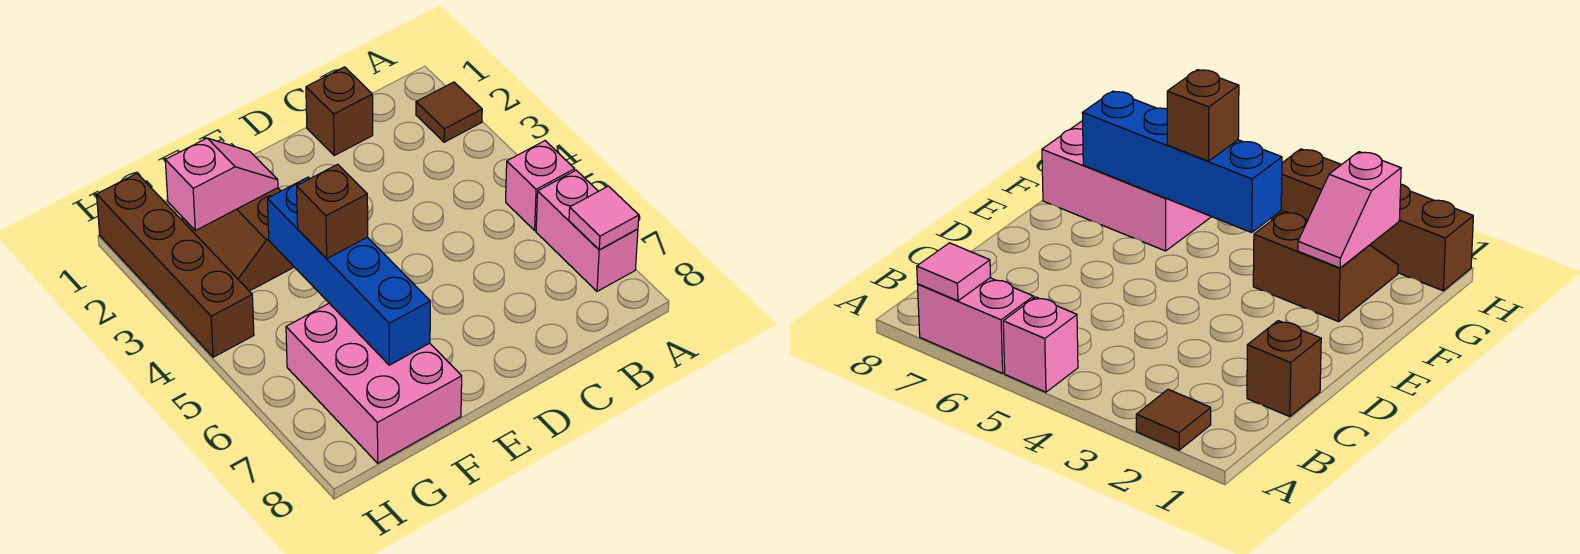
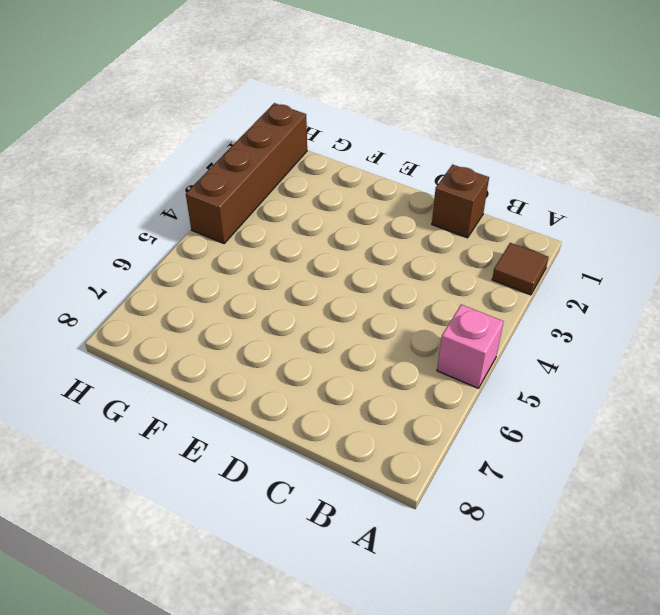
none -> pink 1x2 brick [536,170,638,291]
none -> brown 2x2 slope [182,188,294,291]

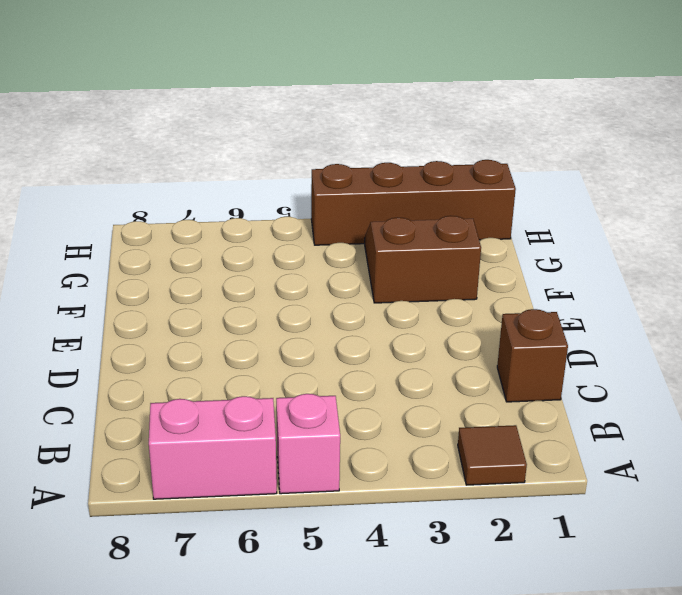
none -> pink 2x3 brick [286,303,462,463]
none -> pink 1x1 tile [569,186,639,250]

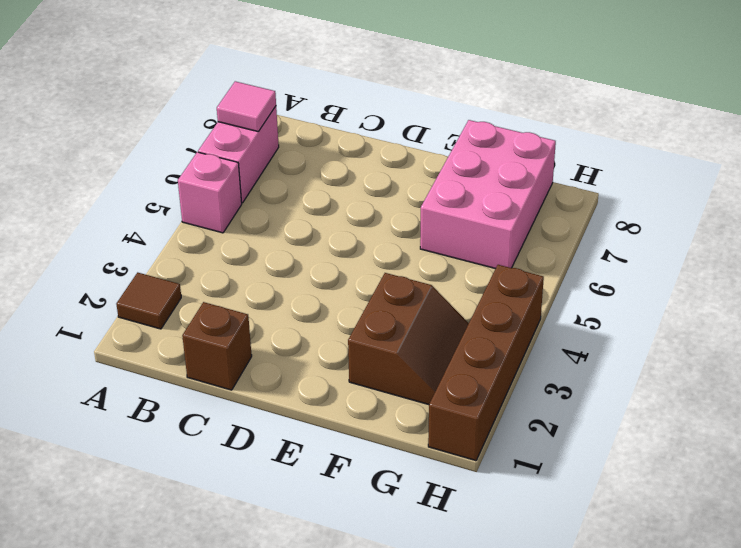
none -> pink 1x2 slope [165,138,278,230]
none -> blue 1x4 brick [267,177,430,365]

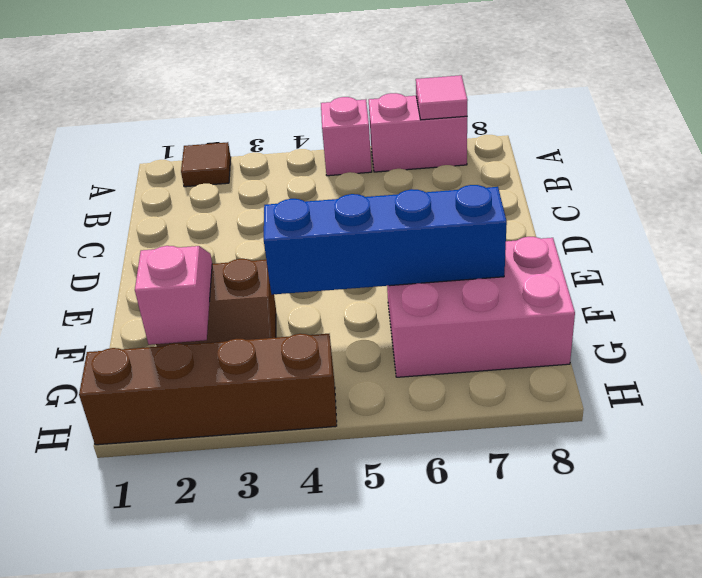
none -> brown 1x1 brick [306,67,373,155]
none -> brown 1x1 brick [297,164,368,259]

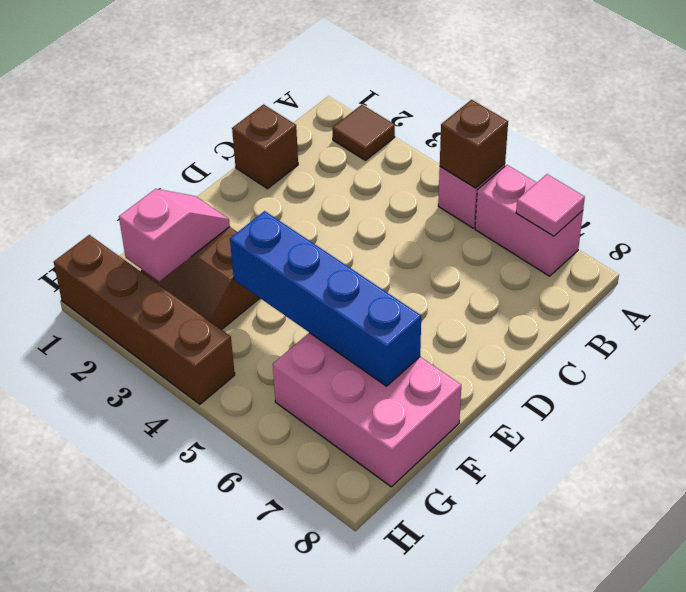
brown 1x1 brick [440,100,508,188] -> brown 1x1 brick moved to [297,164,368,259]

